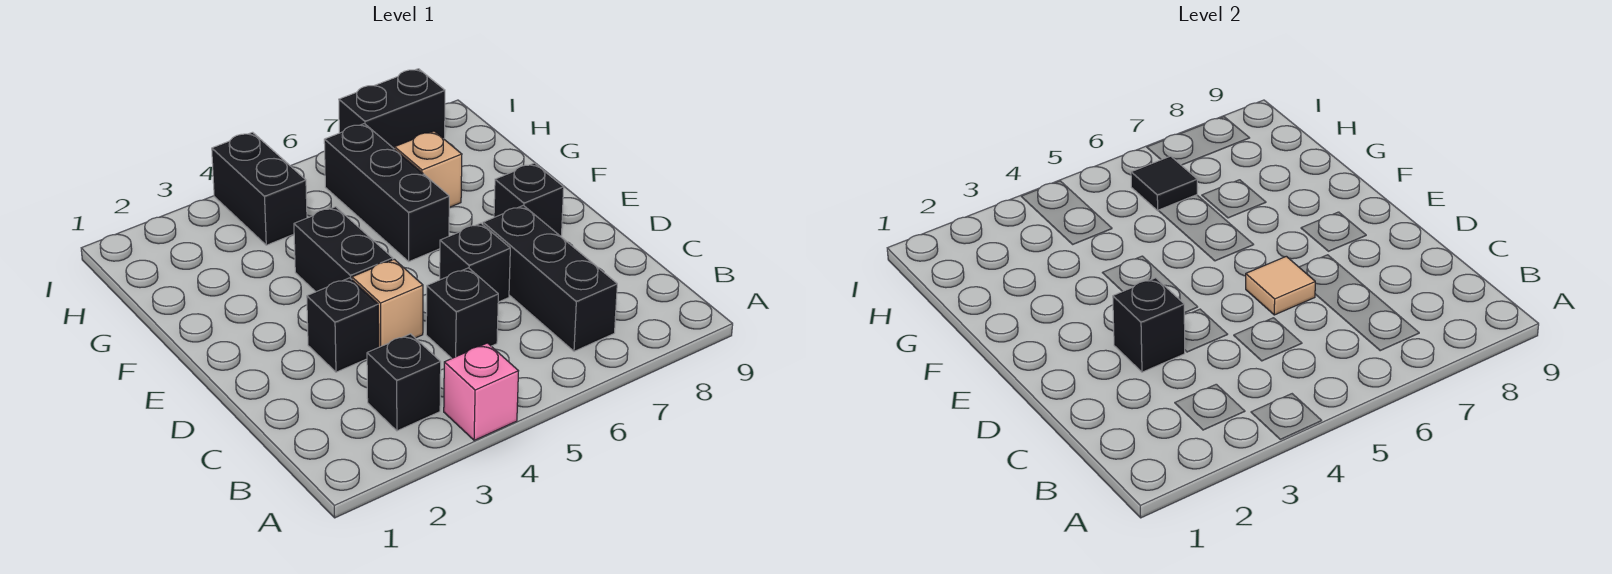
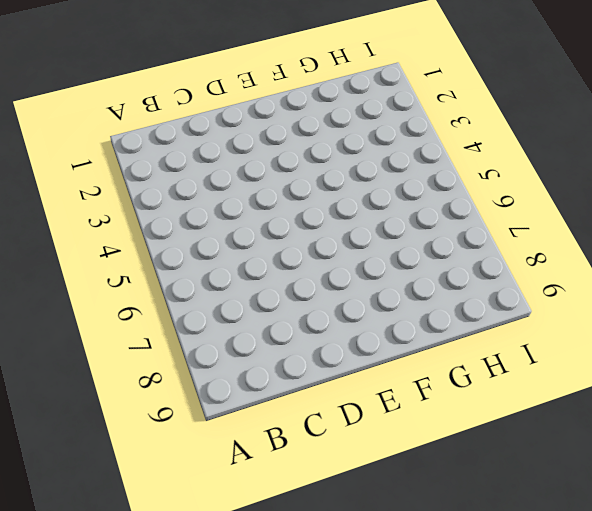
none -> pink 1x1 brick [444,343,518,440]
none -> black 1x1 brick [367,334,441,431]
none -> black 1x3 brick [483,205,617,351]

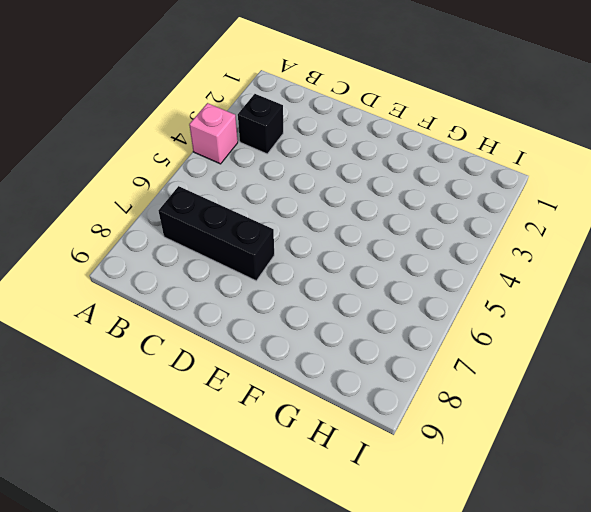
none -> black 1x1 brick [426,268,498,358]
none -> black 1x1 brick [307,278,379,372]
none -> tan 1x1 brick [352,259,423,347]

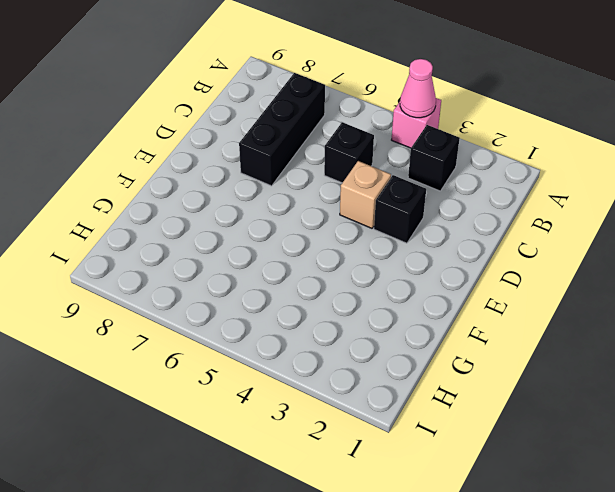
pink 1x1 cone [400,59,436,118] -> none
none -> black 1x1 brick [440,223,510,302]
none -> black 1x2 brick [294,207,393,292]
none -> black 1x1 brick [494,163,564,236]

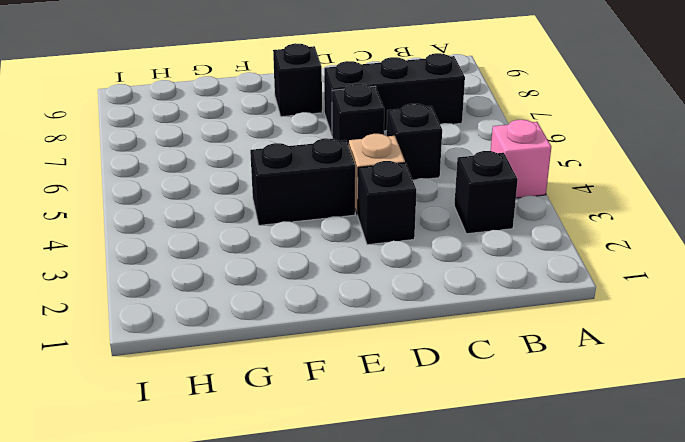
none -> black 1x3 brick [324,124,450,261]
none -> tan 1x1 brick [395,131,462,207]
none -> black 1x2 brick [212,132,307,245]

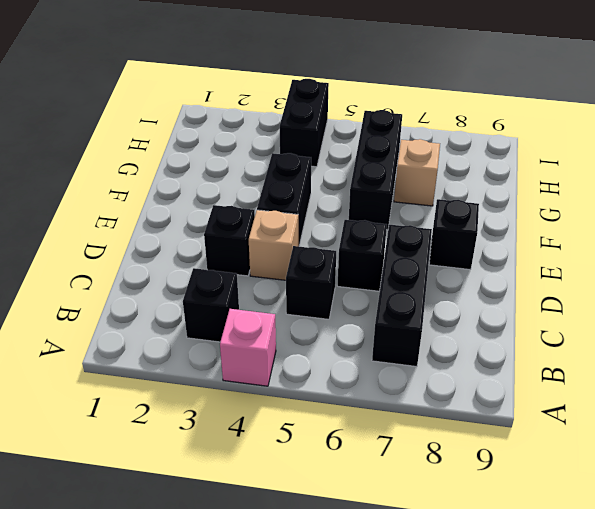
none -> black 1x2 brick [339,69,445,149]
none -> black 1x1 brick [1113,278,1185,372]
none -> tan 1x1 tile [1246,256,1315,315]

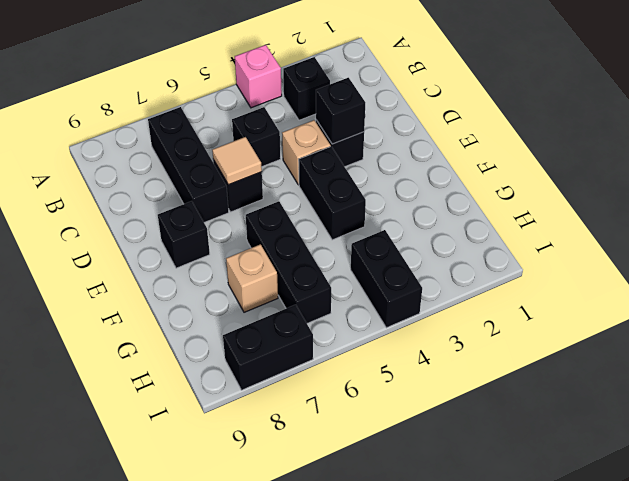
none -> black 1x1 tile [1131,156,1197,211]

